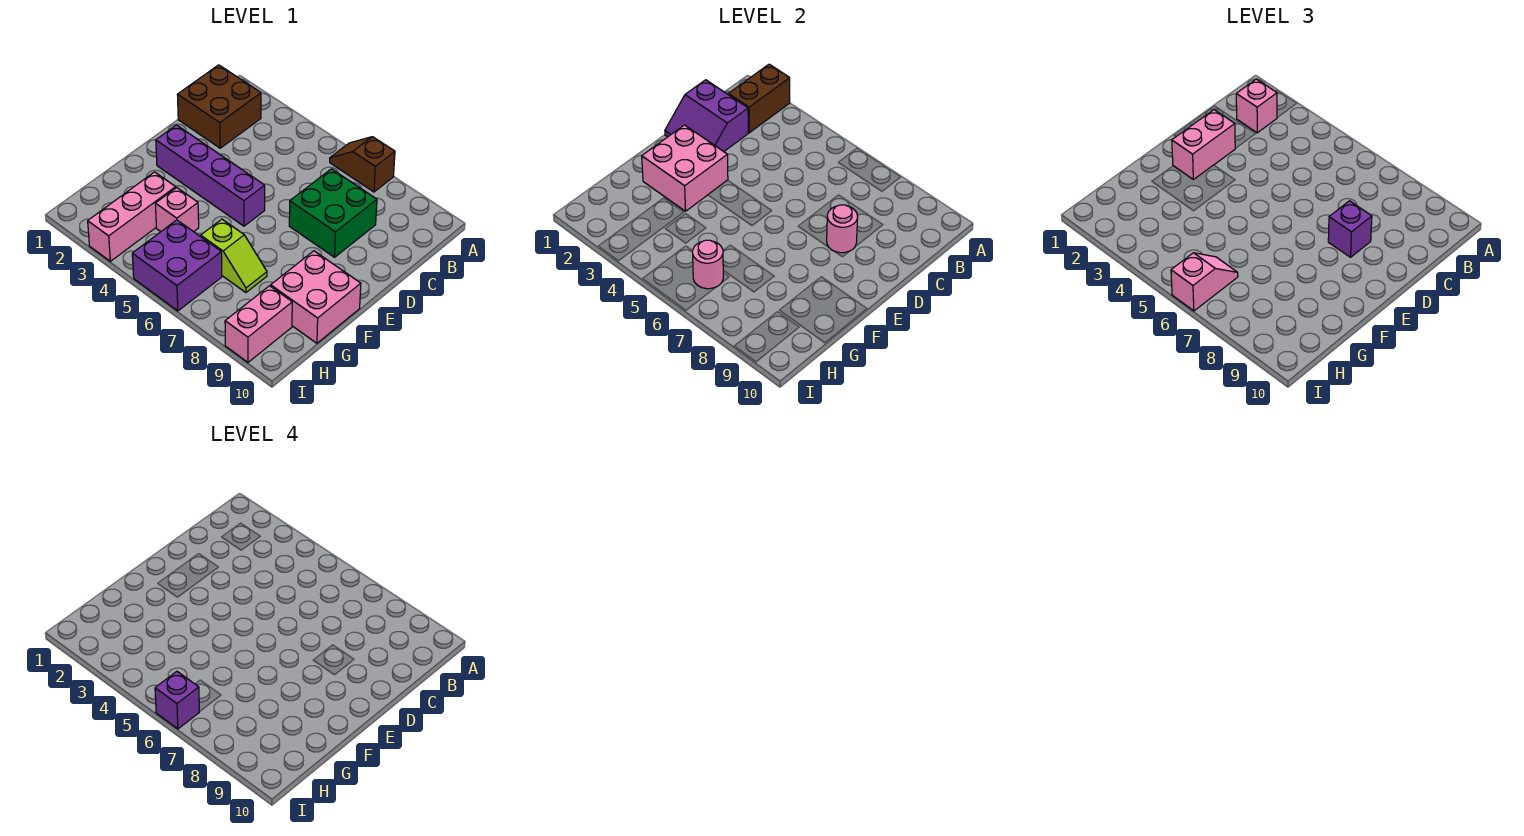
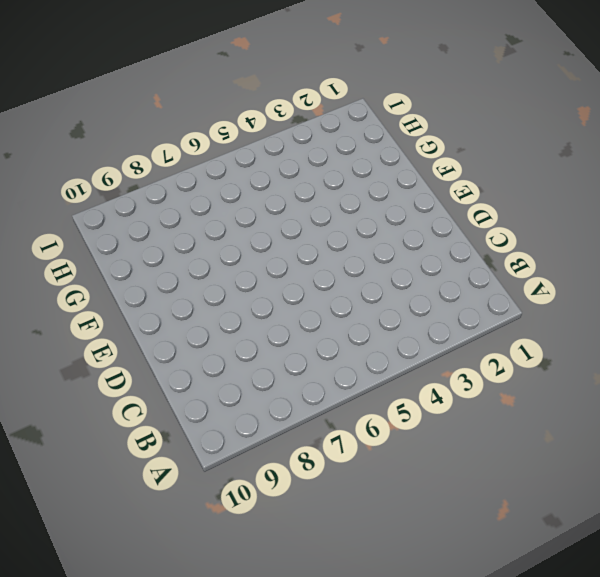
none -> brown 1x2 slope [330,137,395,192]
none -> brown 2x2 brick [177,65,261,148]
none -> green 2x2 brick [289,169,377,257]

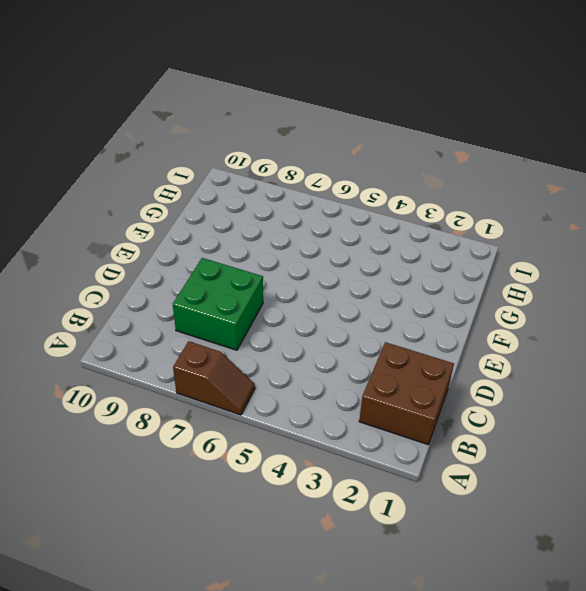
none -> purple 1x4 brick [156,125,265,226]
none -> pink 2x2 brick [271,251,361,343]
none -> pink 1x3 brick [88,172,176,261]

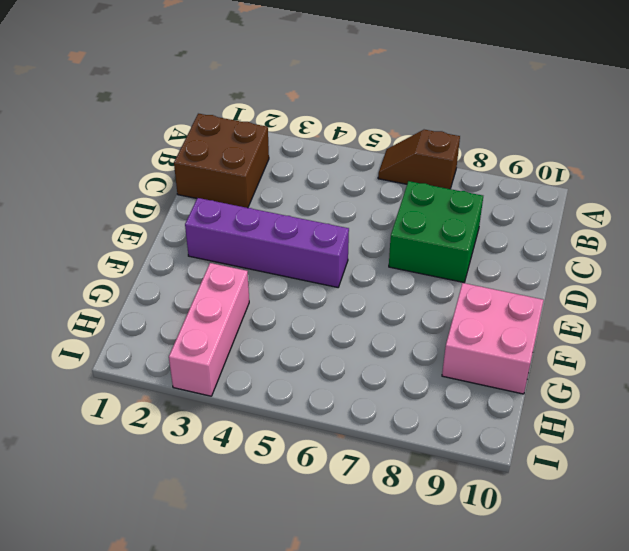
none -> pink 1x1 brick [155,188,199,232]
none -> lime 1x2 slope [201,219,267,292]
none -> purple 2x2 brick [132,220,222,311]

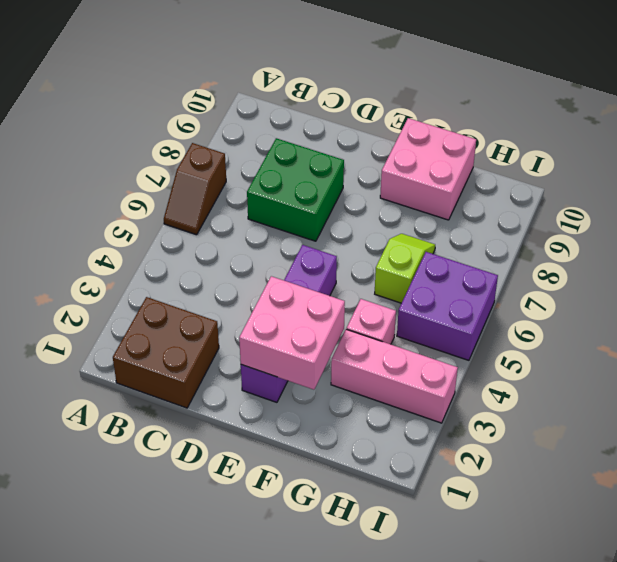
none -> pink 1x2 brick [225,286,292,362]
none -> brown 1x2 brick [728,64,790,133]
none -> purple 2x2 slope [665,80,748,152]

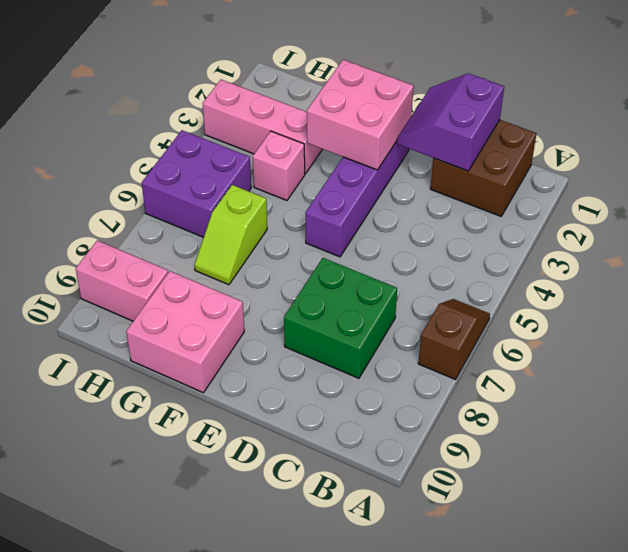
none -> brown 1x2 brick [728,64,790,133]
none -> pink 1x1 round brick [827,205,858,253]
none -> pink 1x1 round brick [693,240,723,289]

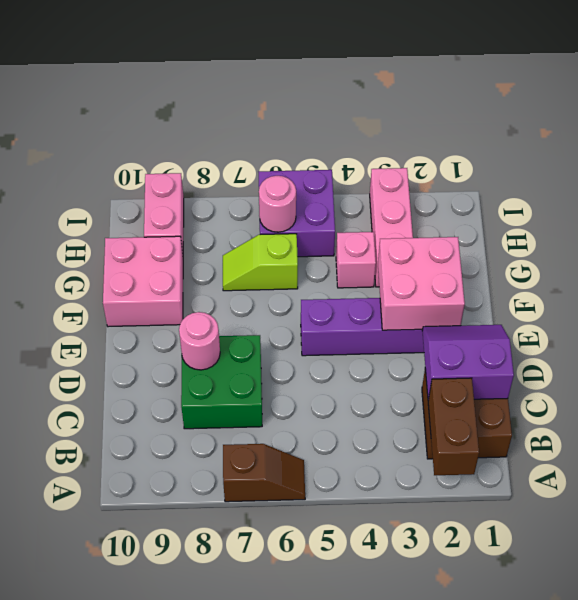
none -> pink 1x1 brick [1236,79,1277,133]
none -> pink 1x2 brick [1172,110,1235,180]
none -> purple 1x1 brick [1328,201,1372,257]

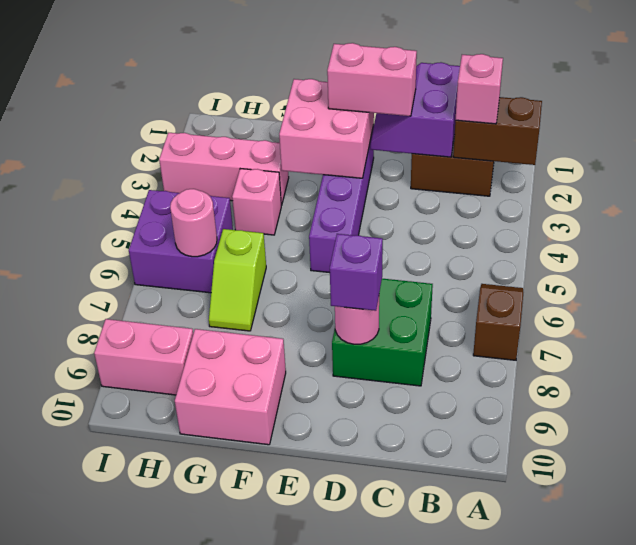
none -> pink 1x2 slope [1171,253,1238,311]
none -> purple 1x1 brick [155,671,199,729]

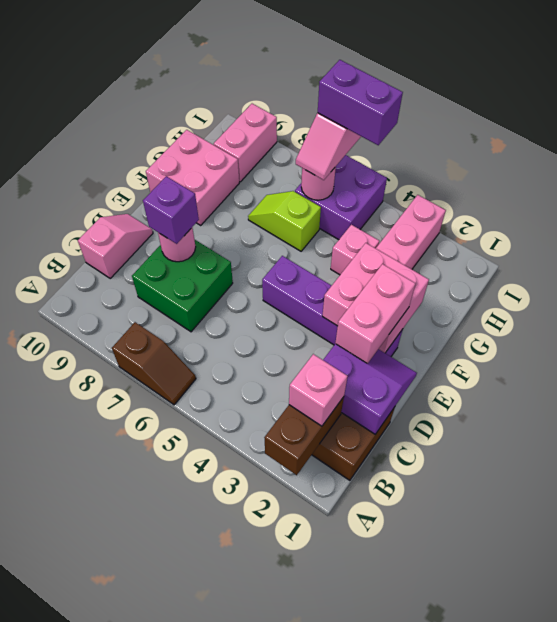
pink 1x2 slope [78,214,153,278] -> none
purple 1x2 brick [318,60,403,145] -> purple 1x1 brick [155,671,199,729]

